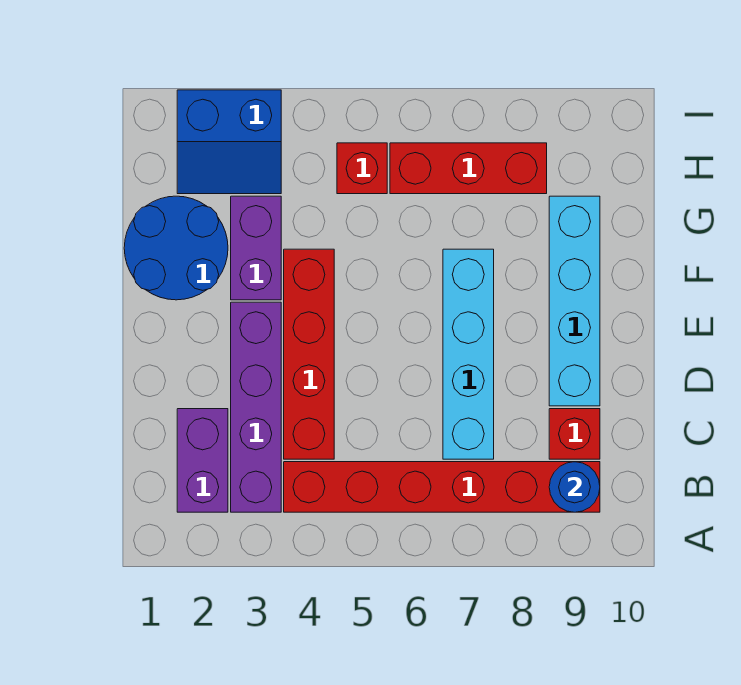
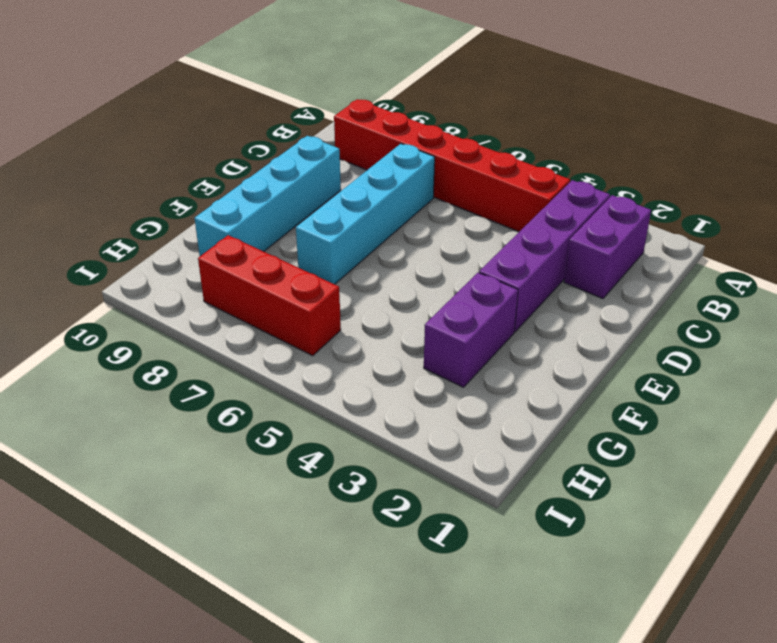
none -> red 1x4 brick [284,249,334,459]
none -> red 1x1 brick [549,409,600,459]
none -> blue 2x2 round brick [124,196,228,300]

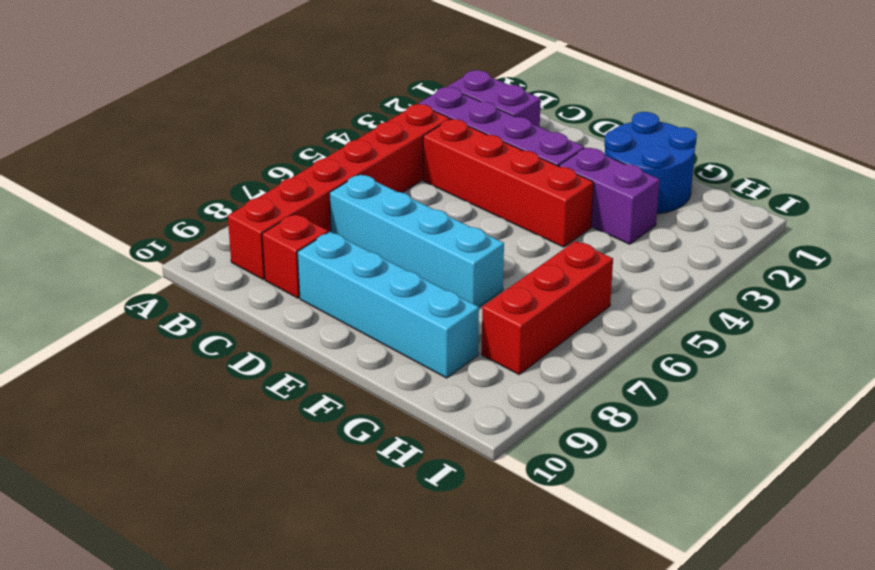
none -> blue 2x2 slope [177,90,281,194]
none -> red 1x1 brick [337,143,387,194]
none -> blue 1x1 round brick [549,462,600,512]

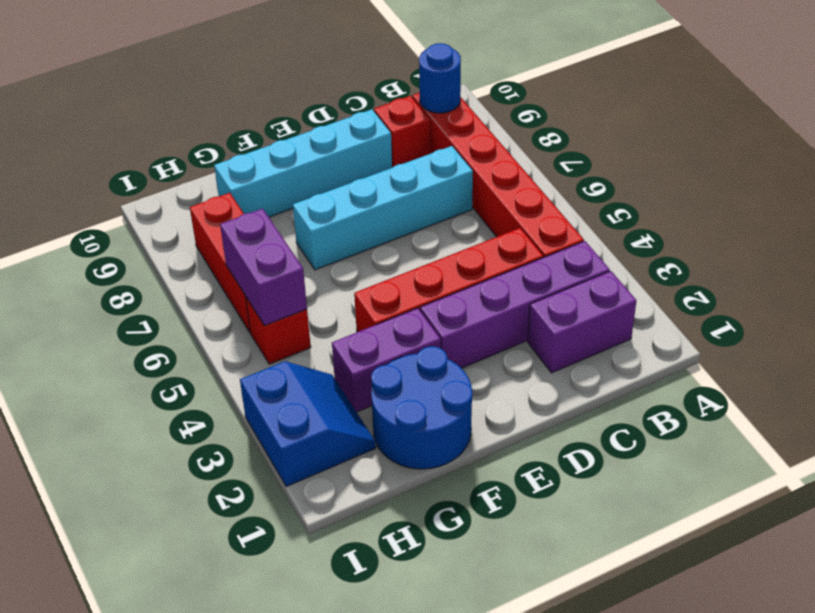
purple 1x2 brick [220,209,307,325] -> none

